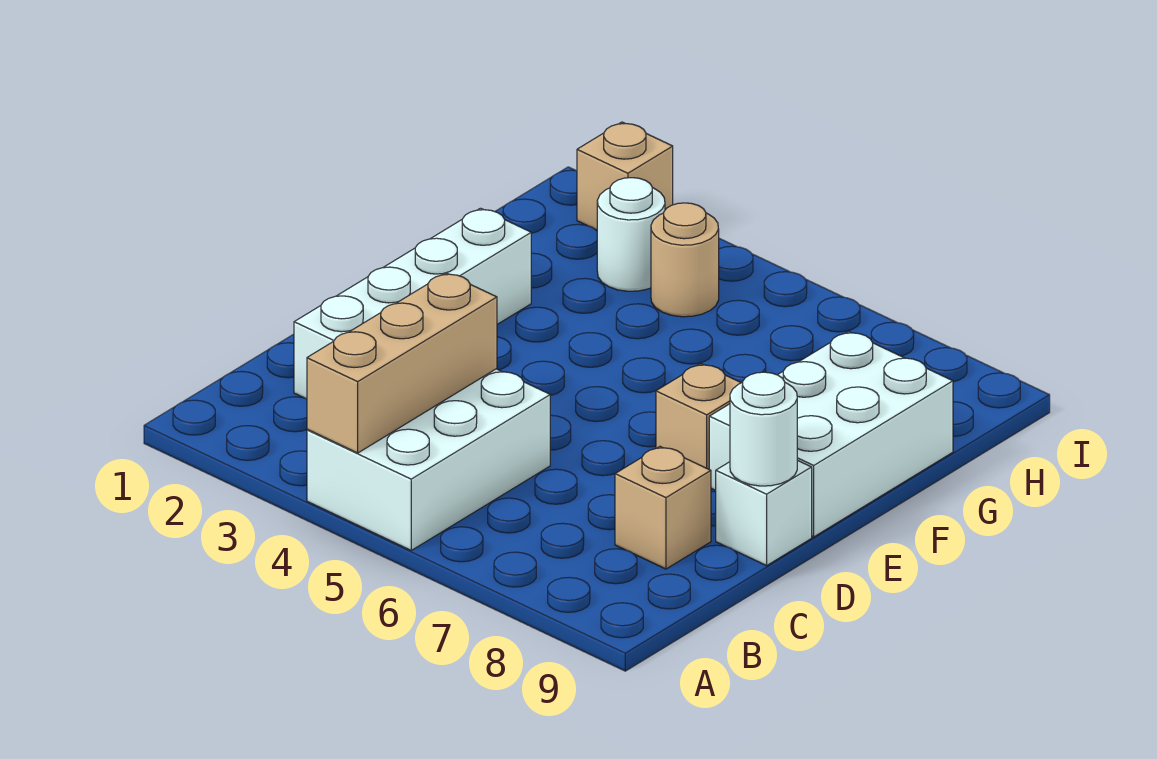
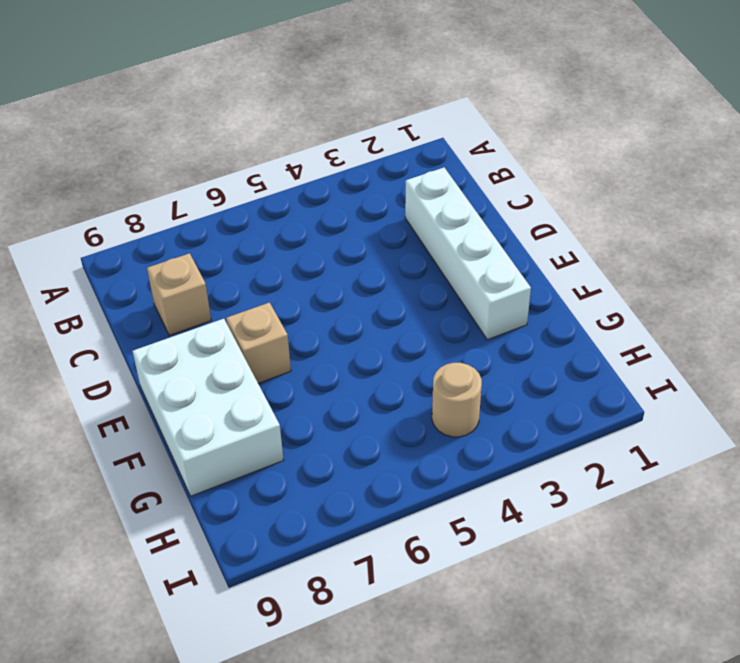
none -> white 2x3 brick [307,369,550,550]
none -> white 1x1 brick [716,460,812,566]

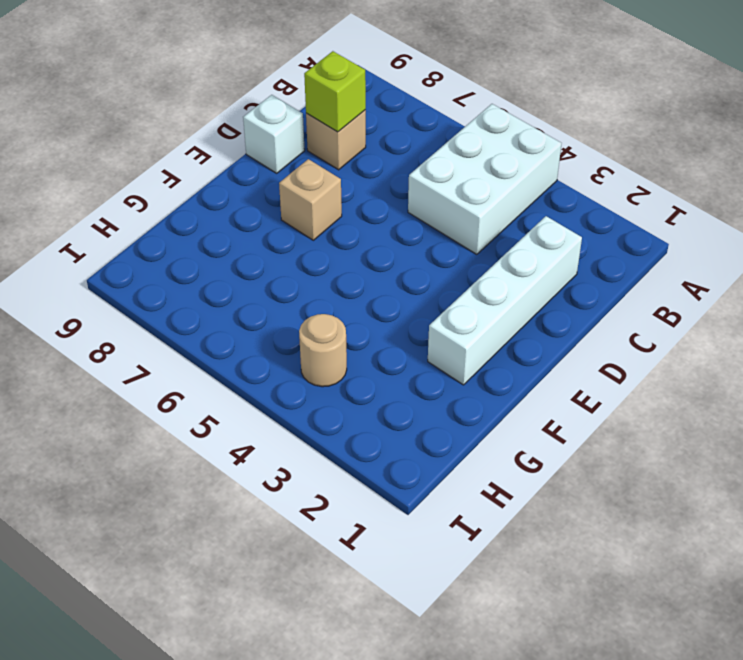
lime 1x1 brick [304,51,366,132] -> none
none -> white 2x3 brick [709,332,953,537]
none -> white 1x1 round brick [597,178,665,291]

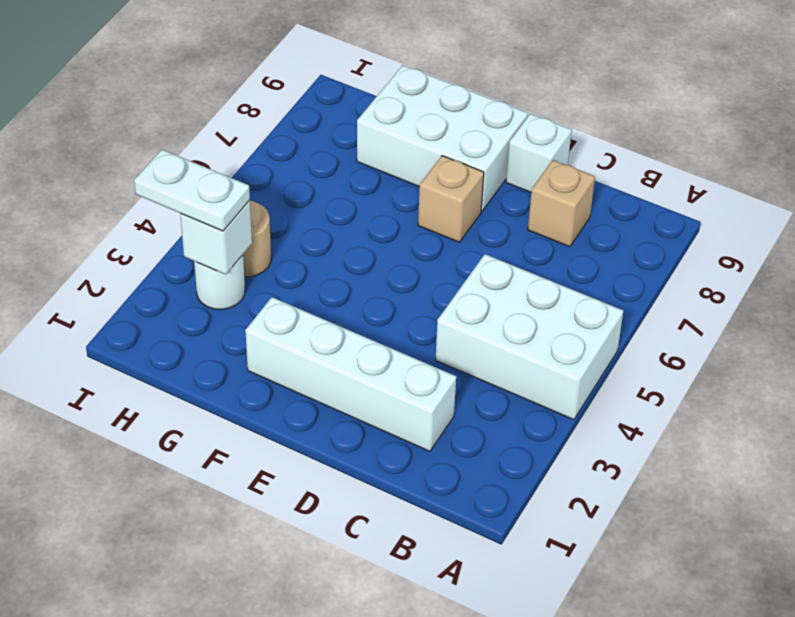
white 1x1 brick [180,200,252,275] -> none
white 1x2 plate [134,150,250,231] -> none
none -> tan 1x1 brick [577,122,673,230]
none -> tan 1x3 brick [307,273,497,453]

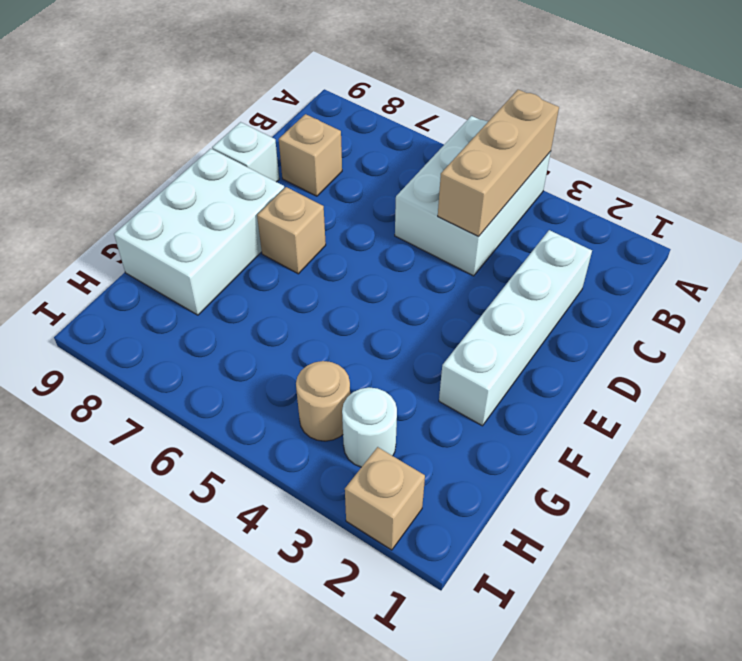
none -> white 1x1 round brick [730,372,797,486]

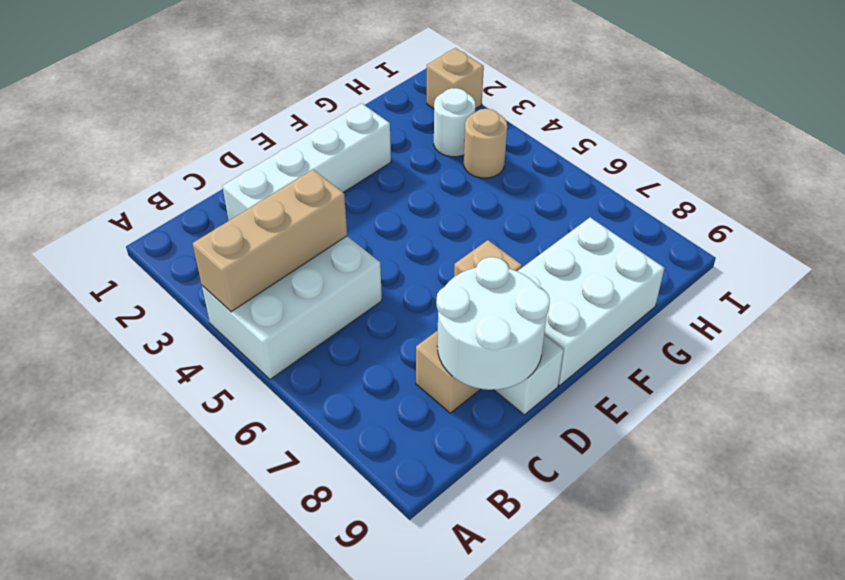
white 2x2 round brick [436,257,550,390] -> white 1x1 round brick [730,372,797,486]

